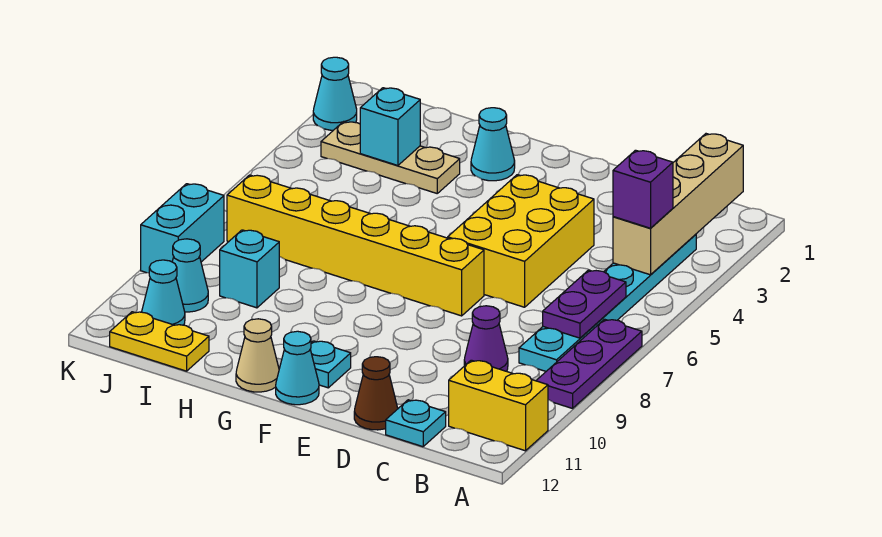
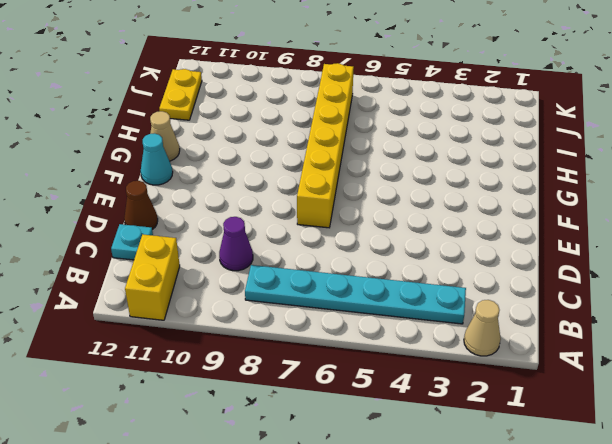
tan 1x1 cone [464,300,501,356] -> none
none -> purple 1x3 plate [536,319,642,408]
none -> yellow 2x3 brick [448,175,594,307]
none -> cyan 1x1 plate [310,341,351,388]

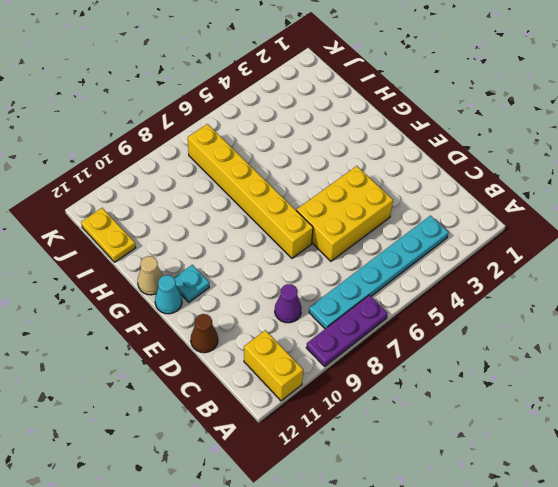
none -> cyan 1x1 plate [386,400,446,447]
none -> cyan 1x1 cone [471,108,515,181]
none -> tan 1x3 plate [321,122,460,193]

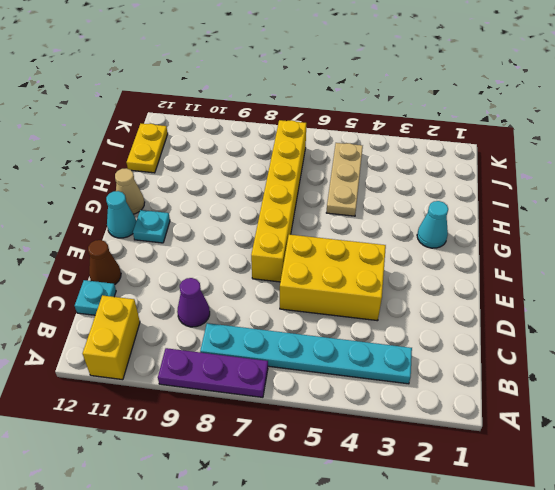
tan 1x3 plate [326,143,363,216] -> tan 1x3 plate moved to [321,122,460,193]
none -> cyan 1x1 brick [220,230,279,308]
none -> cyan 1x1 cone [172,239,208,312]
none -> cyan 1x1 cone [142,260,185,325]

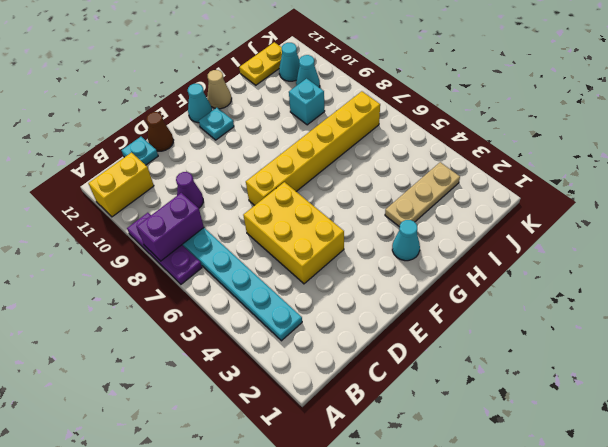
purple 1x2 brick [137,193,204,261] -> none
none -> cyan 1x1 cone [313,57,357,130]
none -> cyan 1x2 brick [141,184,224,273]
none -> tan 1x4 brick [613,134,743,275]

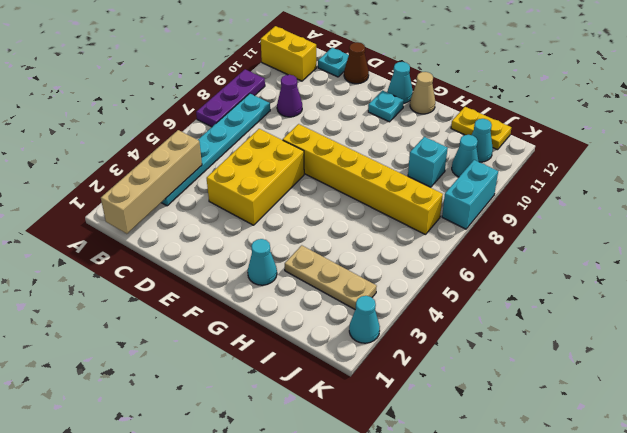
none -> purple 1x2 plate [543,270,626,338]
none -> cyan 1x1 brick [360,88,420,166]
none -> purple 1x1 brick [613,150,673,228]

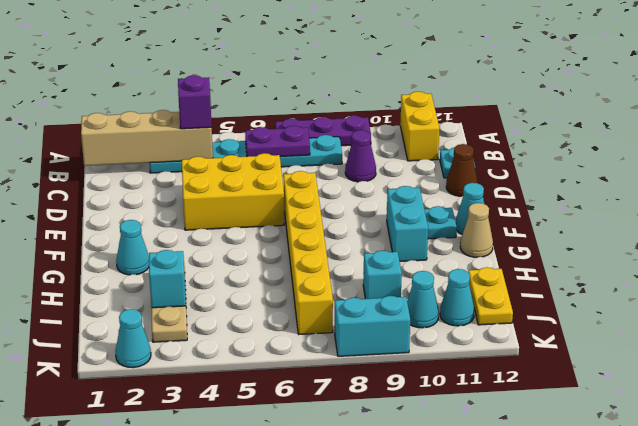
cyan 1x2 brick [387,186,428,261] -> none

